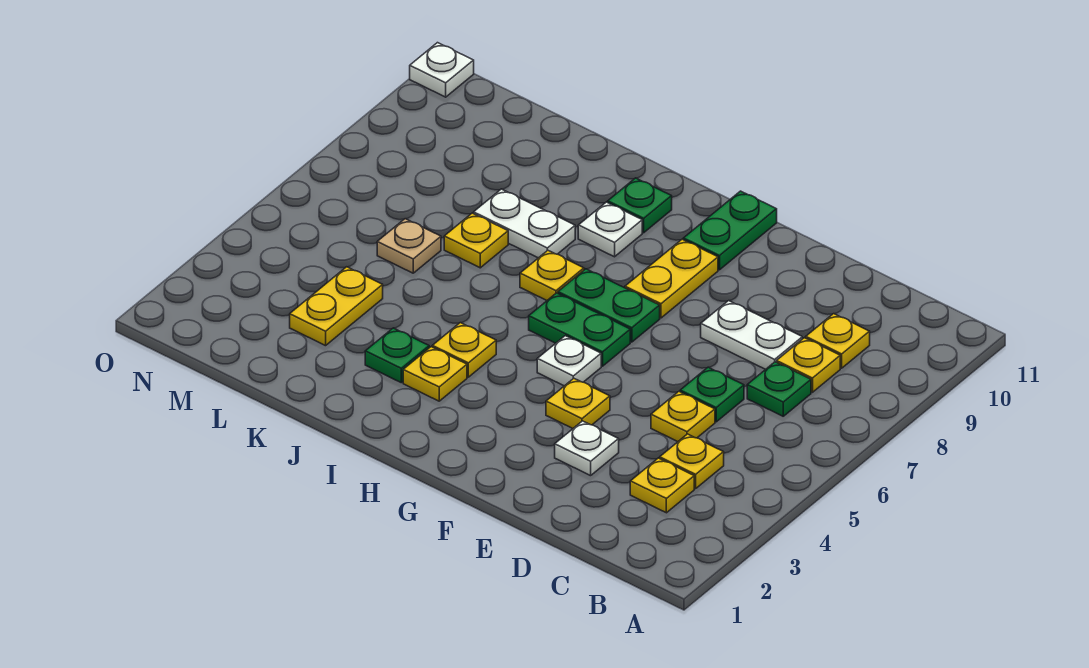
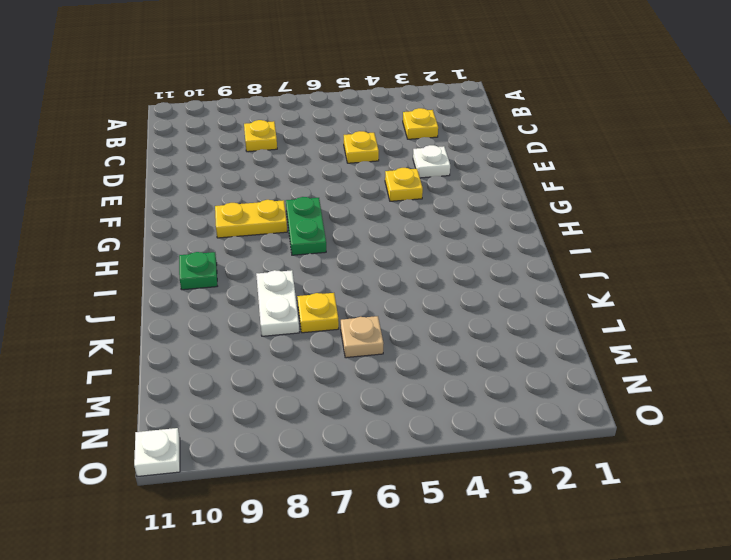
none -> yellow 1x1 plate [660,434,724,489]
none -> green 1x1 plate [747,362,811,416]
none -> yellow 1x1 plate [806,314,870,368]

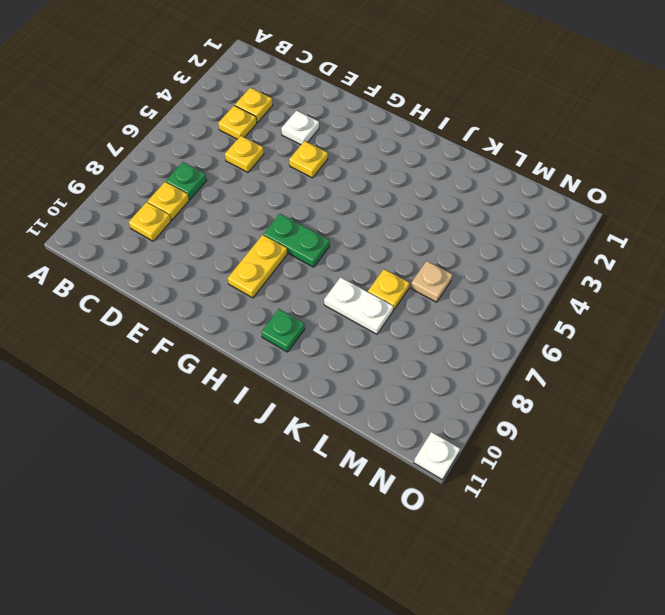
none -> green 1x1 plate [680,367,744,422]
none -> white 1x2 plate [701,301,802,369]
none -> white 1x1 plate [537,336,601,386]

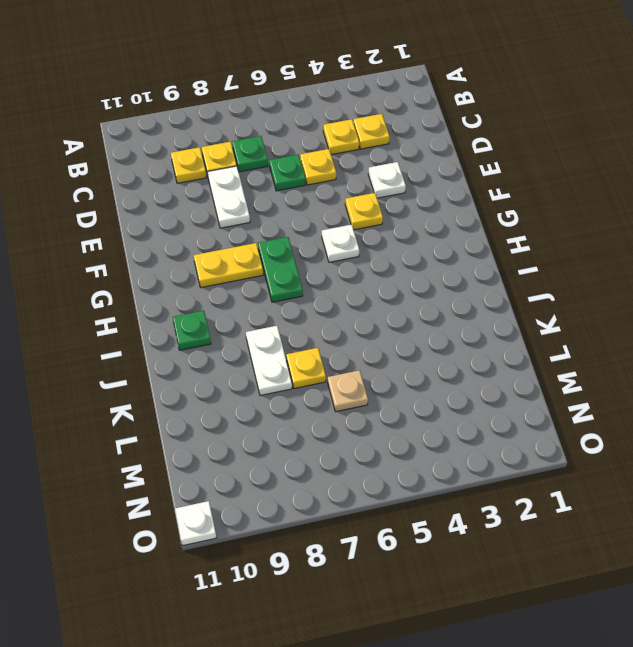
none -> green 1x2 plate [529,293,630,366]
none -> green 1x2 plate [683,191,777,270]
none -> yellow 1x1 plate [403,347,467,401]

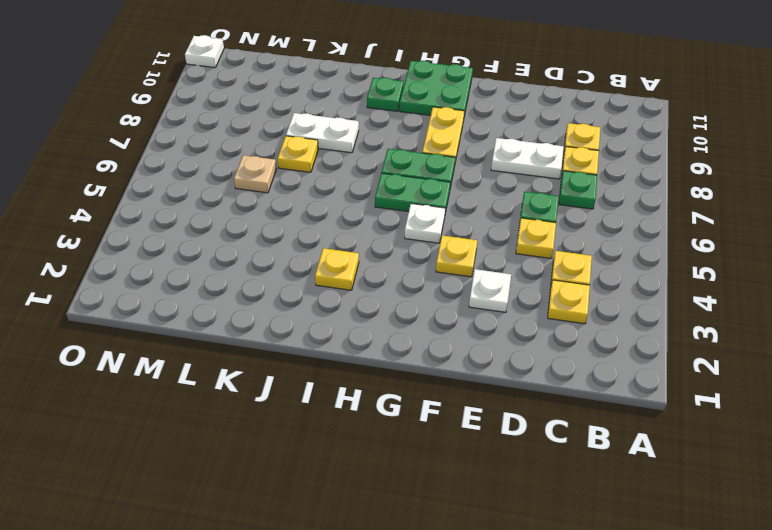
green 2x2 plate [400,61,473,116] -> green 1x2 plate [683,191,777,270]
none -> yellow 1x1 plate [432,323,496,377]
none -> yellow 1x1 plate [520,250,584,300]
none -> white 1x1 plate [578,202,642,257]

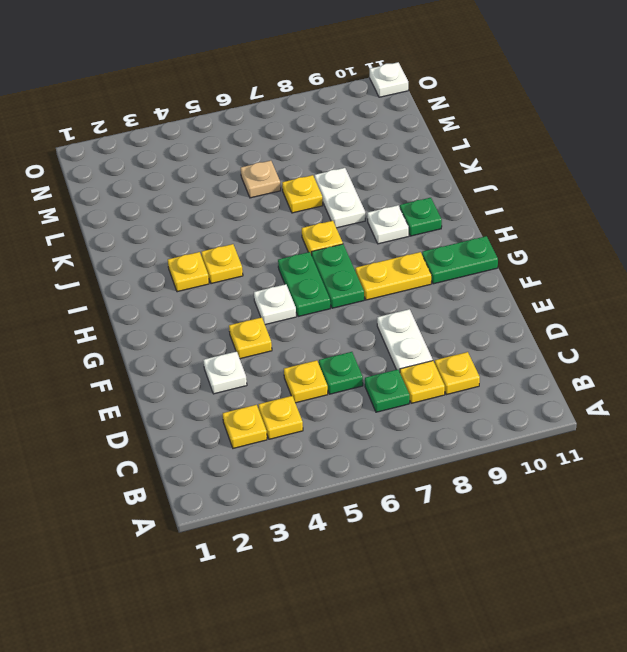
none -> green 1x1 plate [365,328,430,383]
none -> yellow 1x2 plate [290,267,383,346]

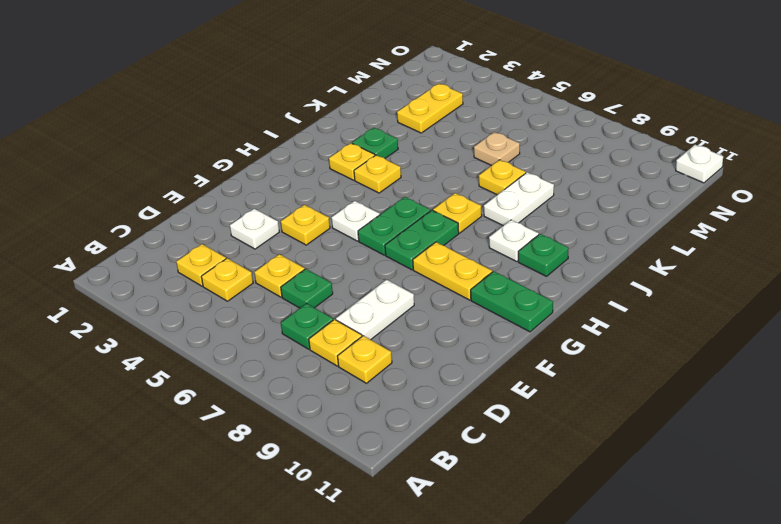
yellow 1x2 plate [397,84,463,133] -> yellow 1x2 plate turned to [290,267,383,346]

